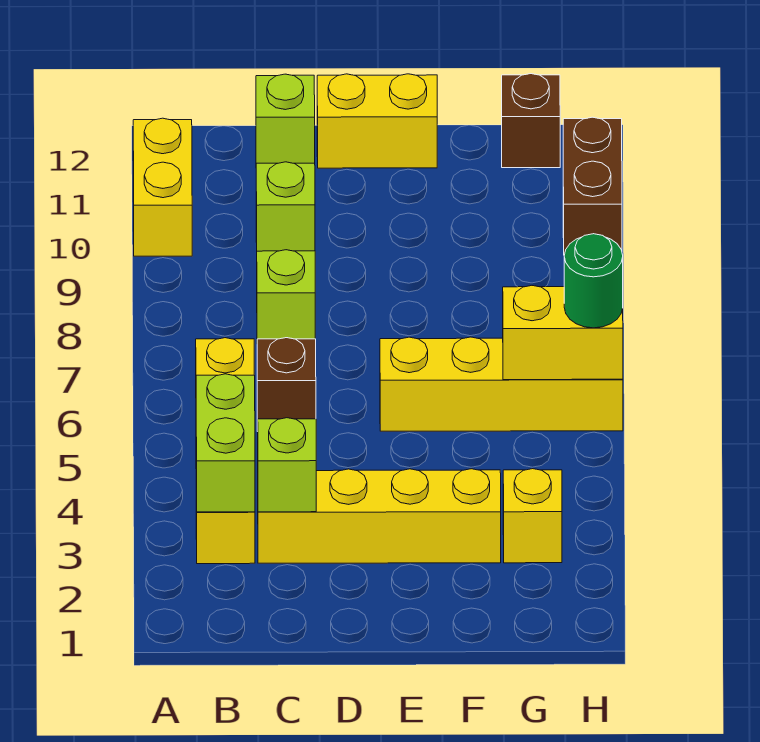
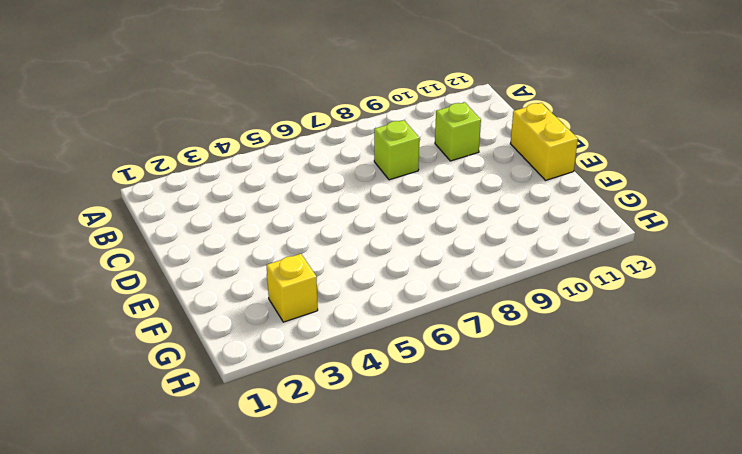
none -> yellow 1x2 brick [133,118,192,256]
none -> yellow 1x4 brick [196,338,255,564]
none -> yellow 1x4 brick [258,469,501,563]

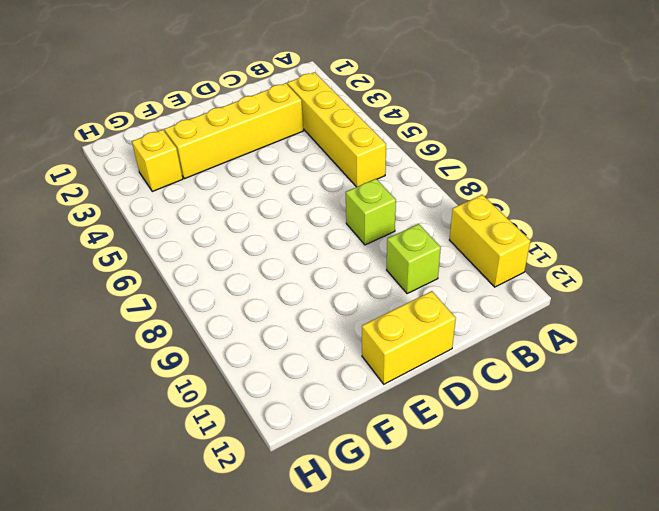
none -> brown 1x1 brick [257,338,316,431]
none -> lime 1x1 brick [256,74,315,164]
none -> yellow 1x4 brick [380,337,623,431]

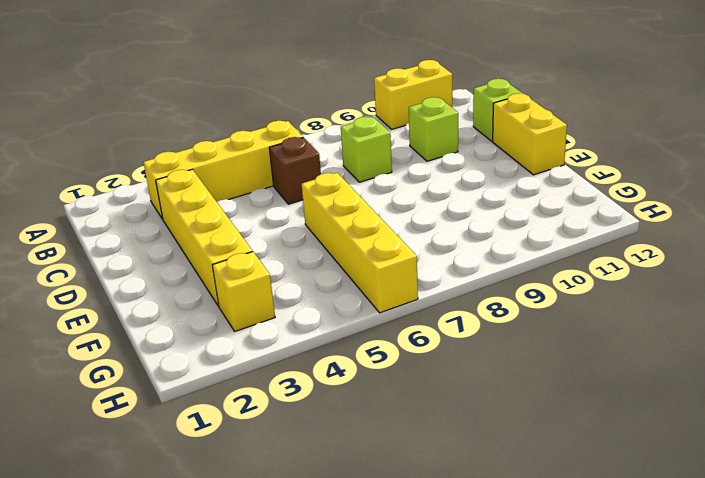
none -> brown 1x1 brick [502,74,560,168]
none -> brown 1x2 brick [563,117,622,255]
none -> lime 1x2 brick [196,374,255,512]

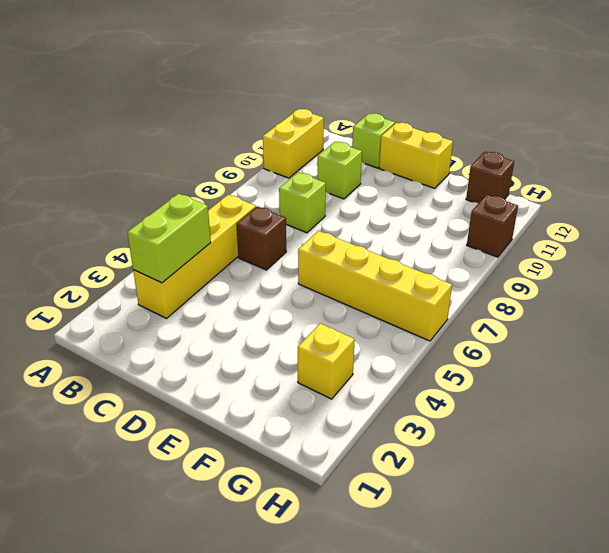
brown 1x1 brick [467,195,518,257] -> brown 1x2 brick [563,117,622,255]
none -> yellow 1x4 brick [258,469,501,563]
none -> lime 1x1 brick [258,418,316,512]
none -> yellow 1x2 brick [503,286,623,380]

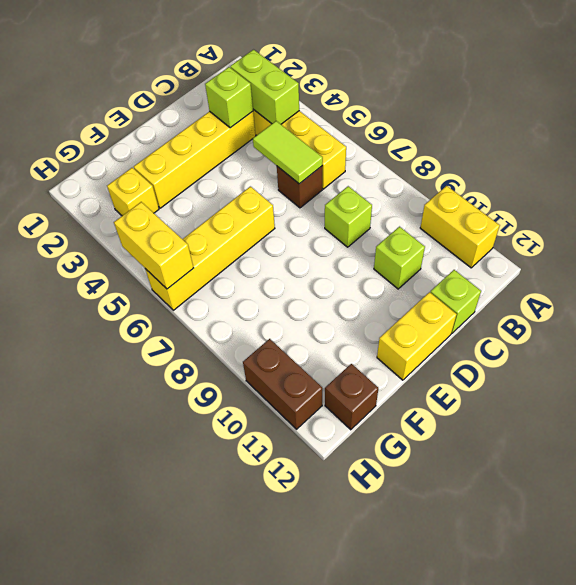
lime 1x2 tile [253,121,323,184] -> none
yellow 1x2 brick [114,202,193,289] -> yellow 1x2 brick turned to [503,286,623,380]
none -> green 1x1 round brick [564,234,623,328]

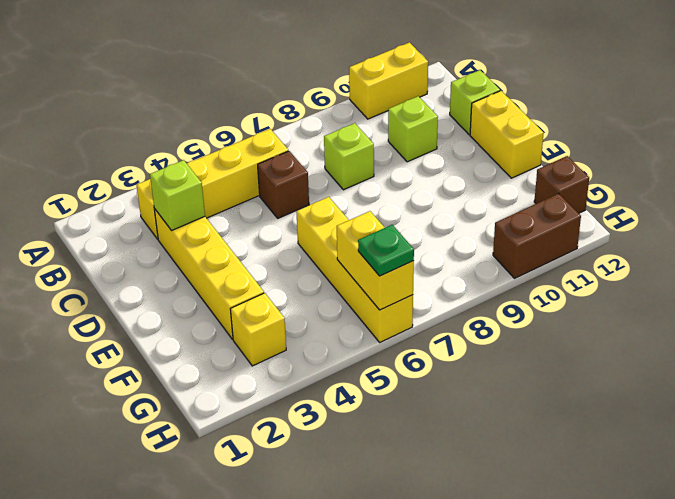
green 1x1 plate [358,225,414,276] -> green 1x1 round brick [564,234,623,328]
none -> lime 1x2 brick [196,374,255,512]

